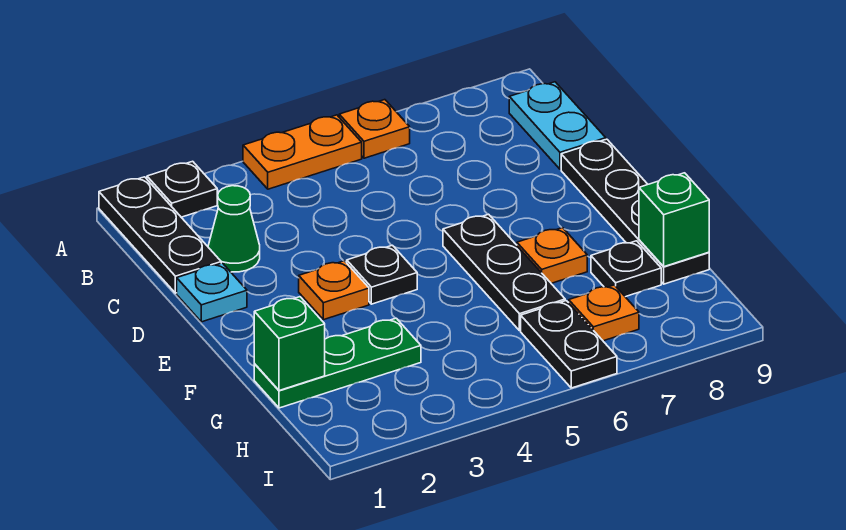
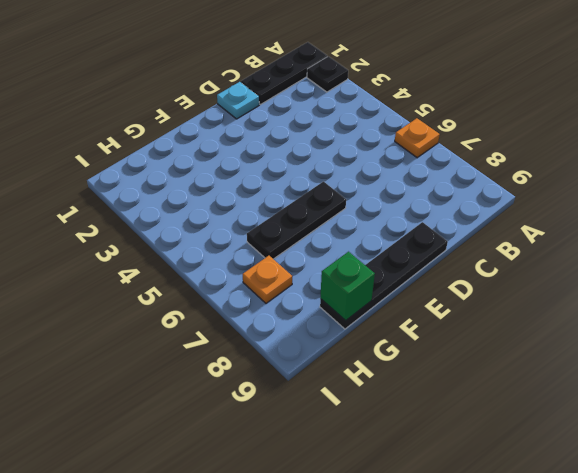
none -> orange 1x2 plate [243,115,362,189]
none -> cyan 1x2 plate [509,82,606,169]
none -> green 1x1 cone [208,186,260,272]

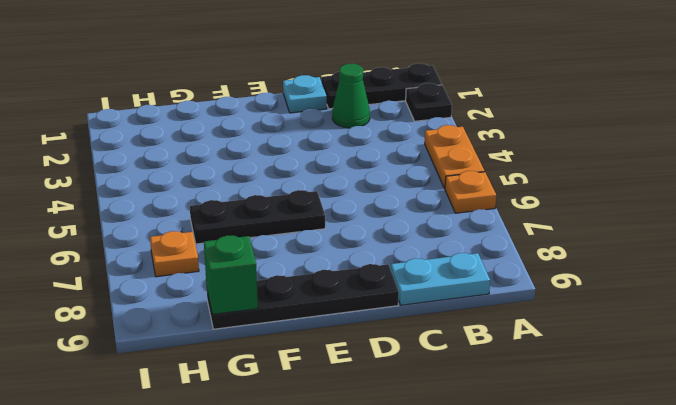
none -> orange 1x1 plate [299,261,369,320]
none -> black 1x1 plate [347,245,417,304]
none -> orange 1x1 plate [517,228,587,283]

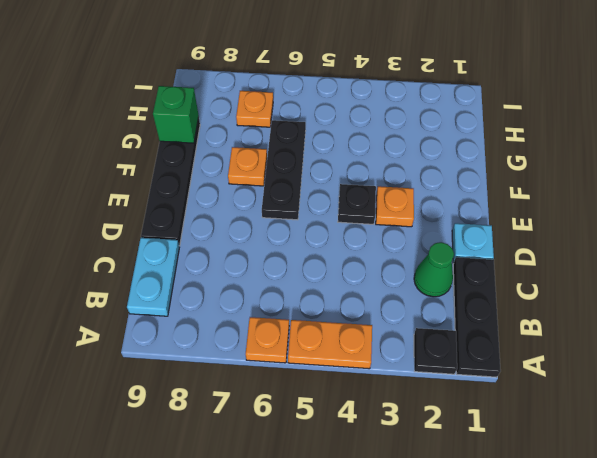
none -> green 1x3 plate [254,318,421,408]
none -> black 1x1 plate [591,241,661,297]
none -> black 1x2 plate [521,301,617,388]

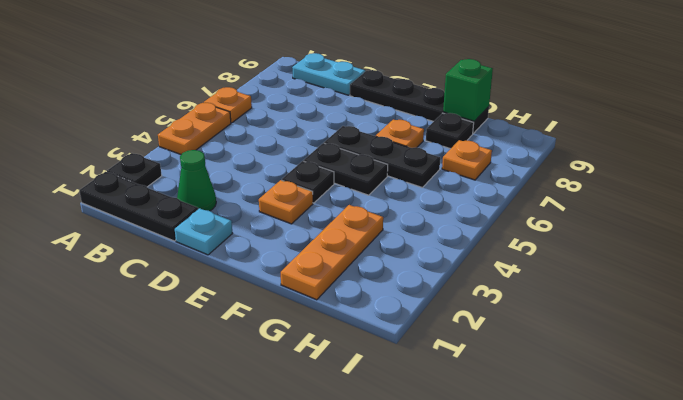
black 1x2 plate [303,143,388,195] -> black 1x2 plate moved to [521,301,617,388]
orange 1x3 plate [281,205,383,300] -> green 1x3 plate [254,318,421,408]
none -> green 1x1 brick [254,297,325,391]

